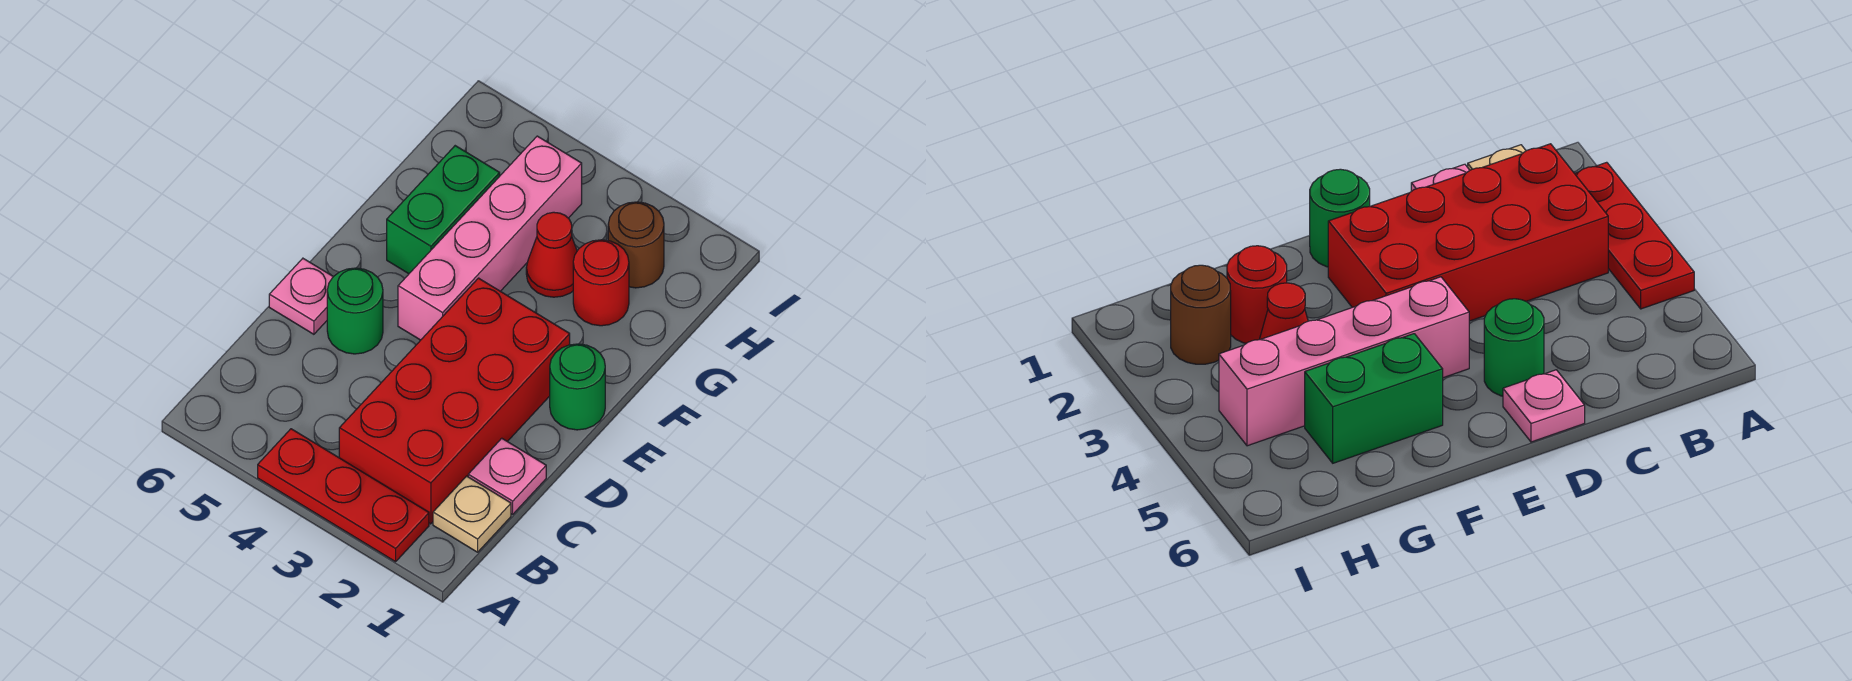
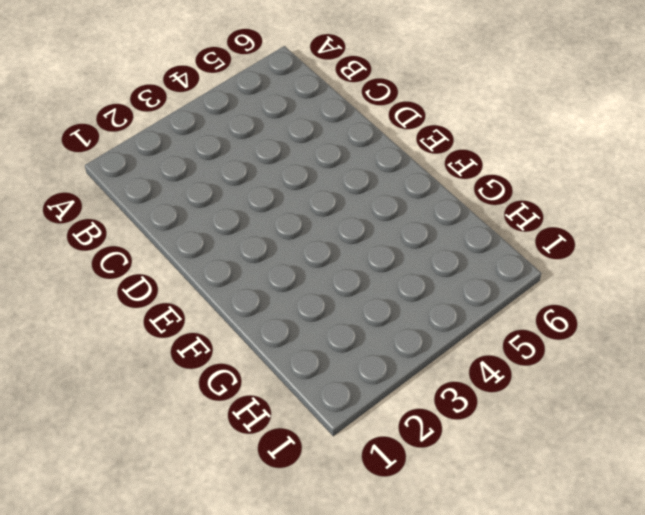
none -> red 1x3 plate [258,429,429,562]
none -> tan 1x1 plate [433,476,511,552]
none -> red 2x4 brick [339,278,570,524]

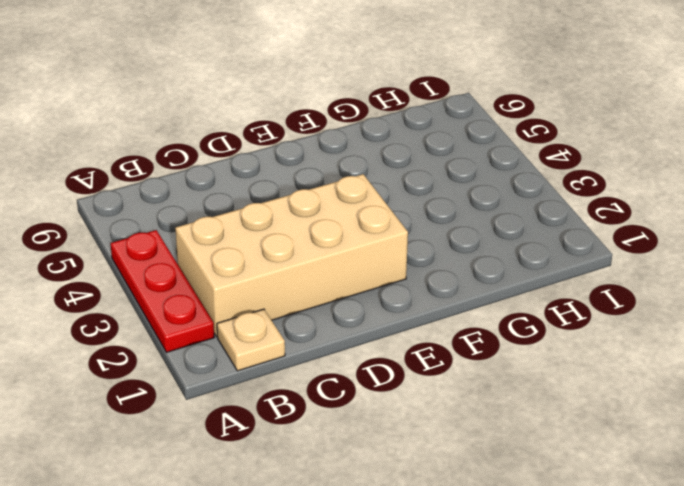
tan 2x4 brick [175,174,408,337] -> red 2x4 brick [339,278,570,524]
none -> pink 1x1 plate [468,438,546,514]
none -> green 1x1 round brick [327,268,383,354]
none -> pink 1x1 plate [269,258,333,334]

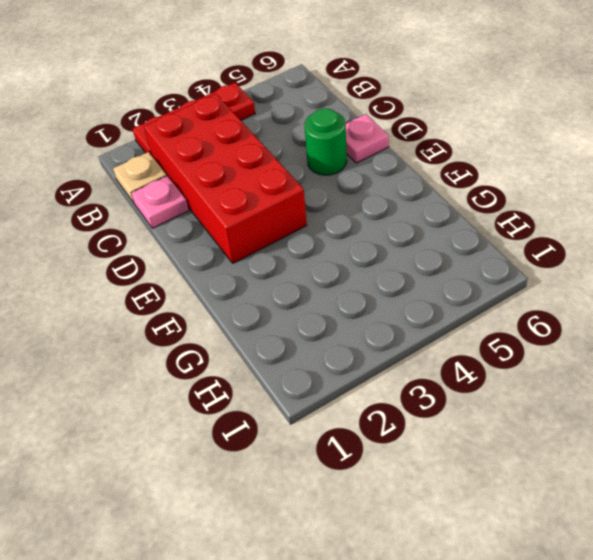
none -> green 1x1 round brick [550,344,605,430]
none -> pink 1x4 brick [398,136,582,340]
none -> green 1x2 brick [387,146,500,274]

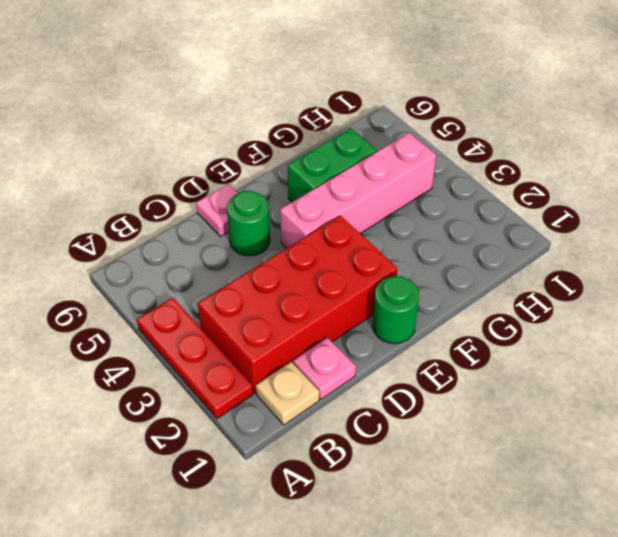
none -> red 1x1 round brick [573,240,629,326]
none -> red 1x1 cone [526,212,577,297]
none -> brown 1x1 round brick [608,202,664,288]

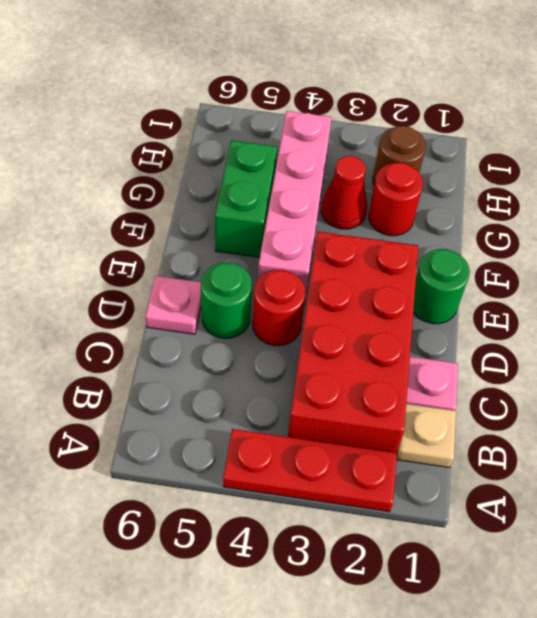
red 1x1 round brick [253,270,305,346] -> none

